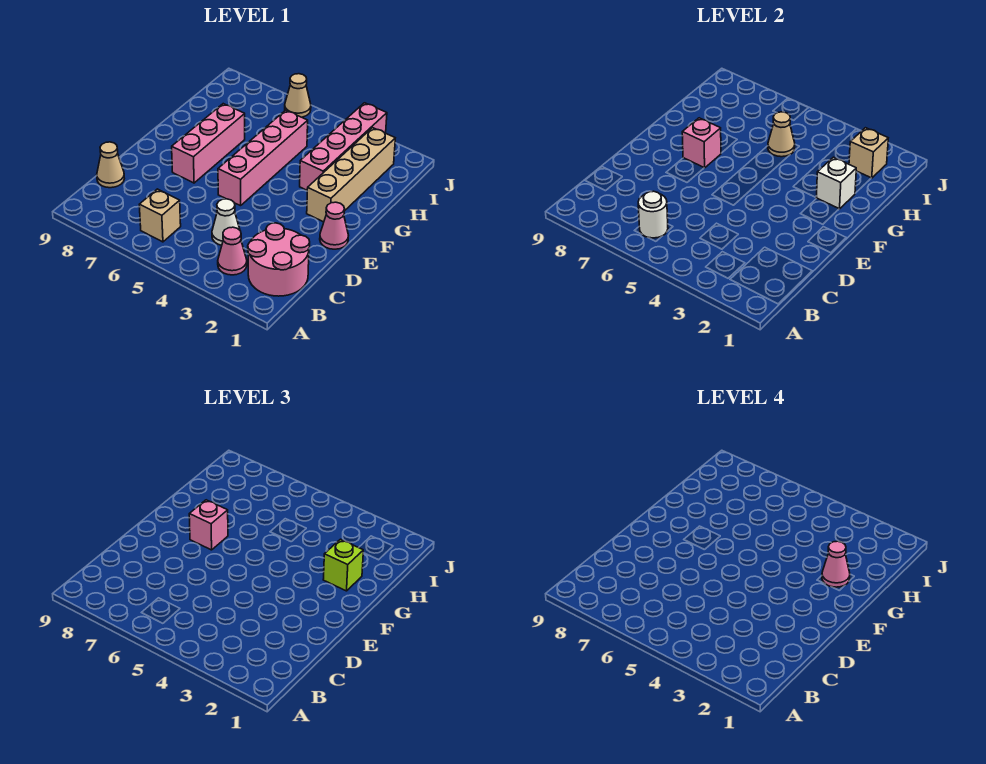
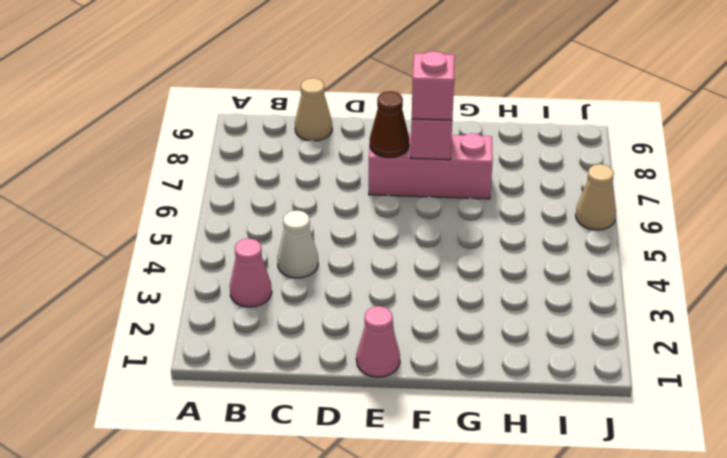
brown 1x1 cone [370,91,409,158] -> none
none -> pink 2x2 round brick [248,223,310,296]
none -> tan 1x1 brick [139,189,181,242]
none -> pink 1x4 brick [218,110,308,206]

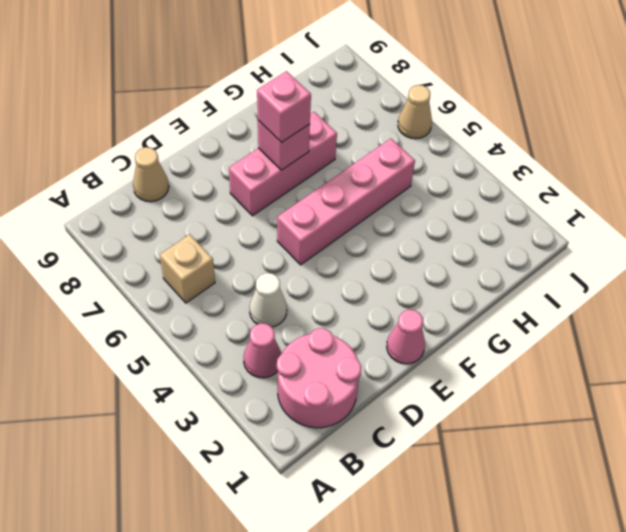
none -> tan 1x4 brick [307,128,395,222]
none -> pink 1x4 brick [300,103,387,190]
none -> white 1x1 round brick [638,191,668,238]

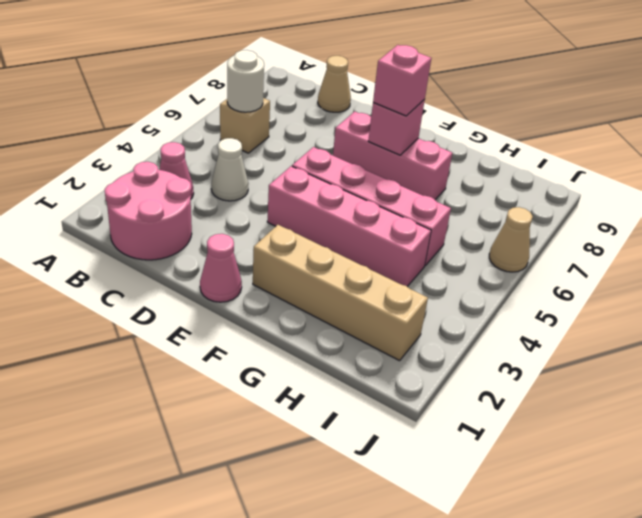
pink 1x4 brick [267,166,431,287] -> pink 1x4 brick moved to [300,103,387,190]
none -> white 1x1 brick [816,157,856,209]
none -> tan 1x1 cone [768,112,795,157]
none -> tan 1x1 brick [849,128,888,178]

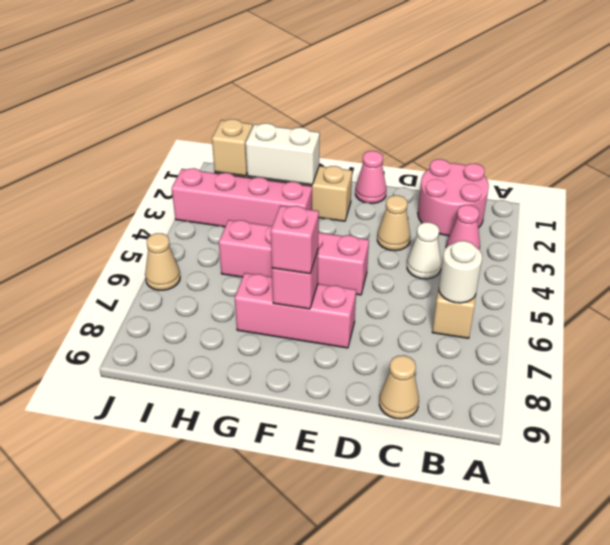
tan 1x1 cone [377,195,410,251] -> tan 1x1 cone moved to [768,112,795,157]
white 1x2 brick [246,123,320,185] -> white 1x1 brick [816,157,856,209]
none -> lime 1x1 brick [323,539,363,591]
none -> pink 1x1 cone [822,541,850,587]

